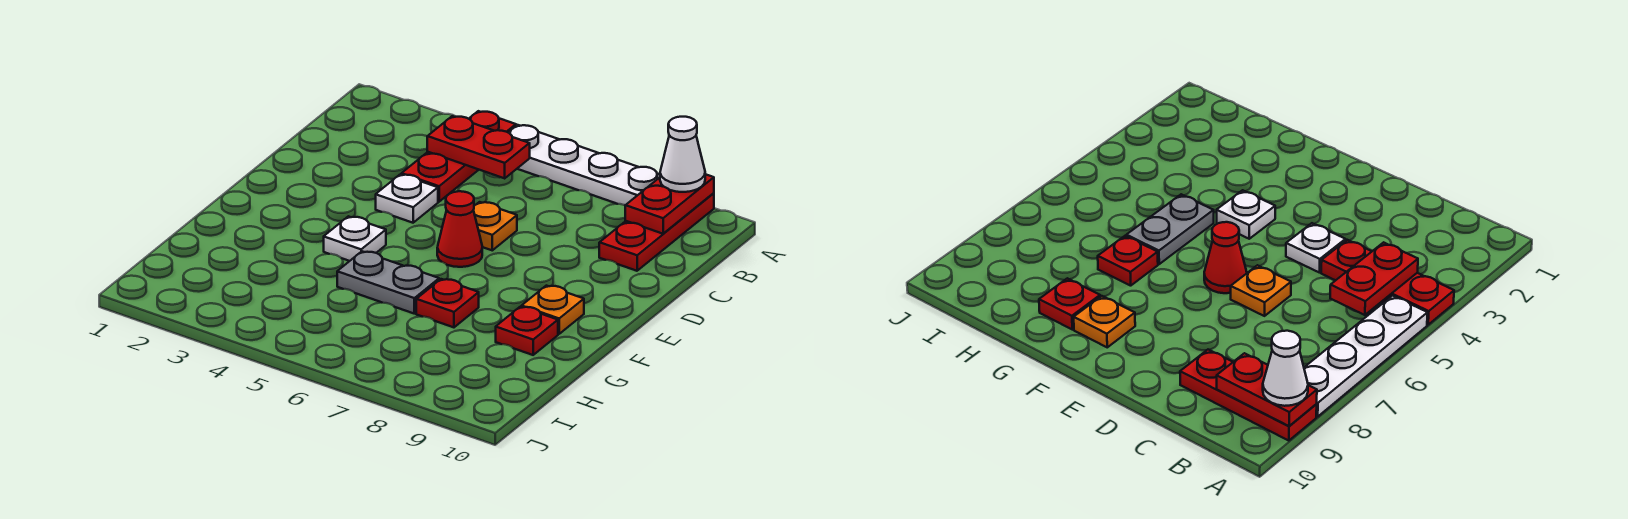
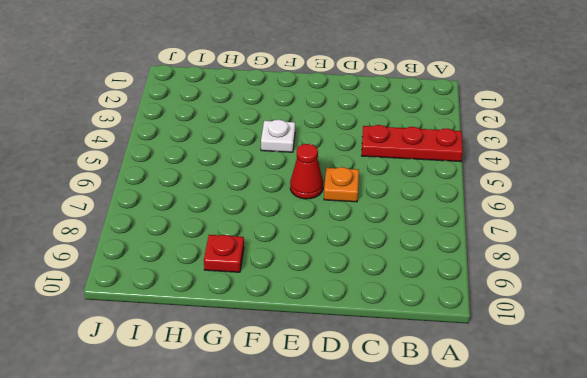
none -> white 1x4 plate [508,125,660,205]
none -> red 1x3 plate [599,193,714,271]
none -> white 1x1 plate [376,174,438,223]

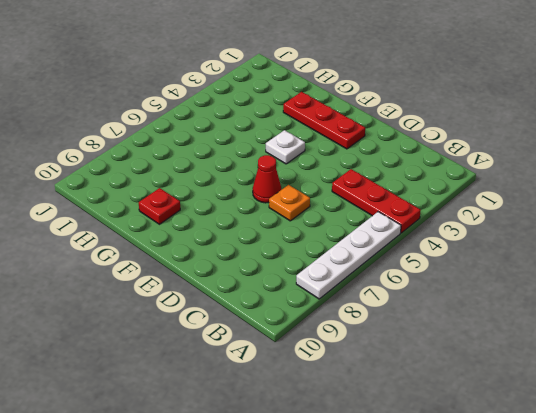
red 1x3 plate [283,92,365,149] -> red 1x3 plate moved to [599,193,714,271]
none -> white 1x1 plate [376,174,438,223]
none -> orange 1x1 plate [522,286,584,334]
none -> grey 1x2 plate [337,251,439,314]

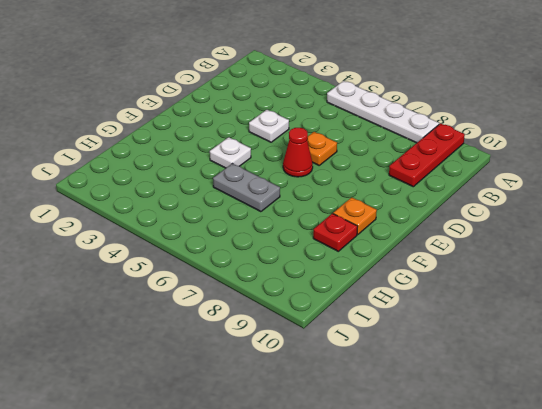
none -> red 1x3 plate [401,111,516,202]
none -> red 1x1 plate [416,279,479,327]
none -> red 1x2 plate [625,174,714,234]

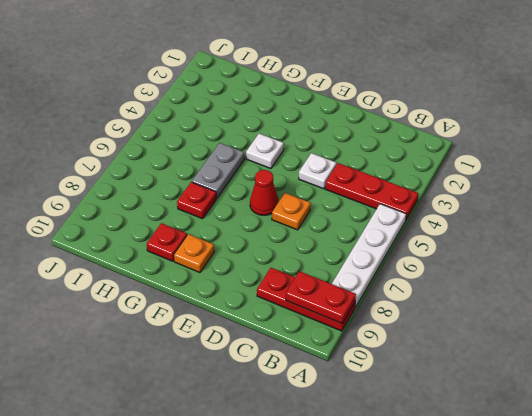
none -> red 1x2 plate [427,116,530,178]
none -> white 1x1 cone [660,117,705,192]

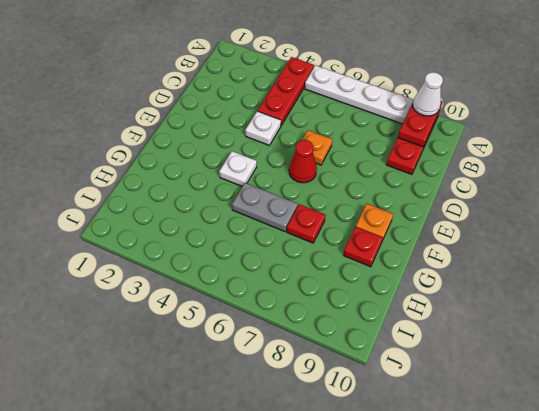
none -> red 1x2 plate [427,116,530,178]

